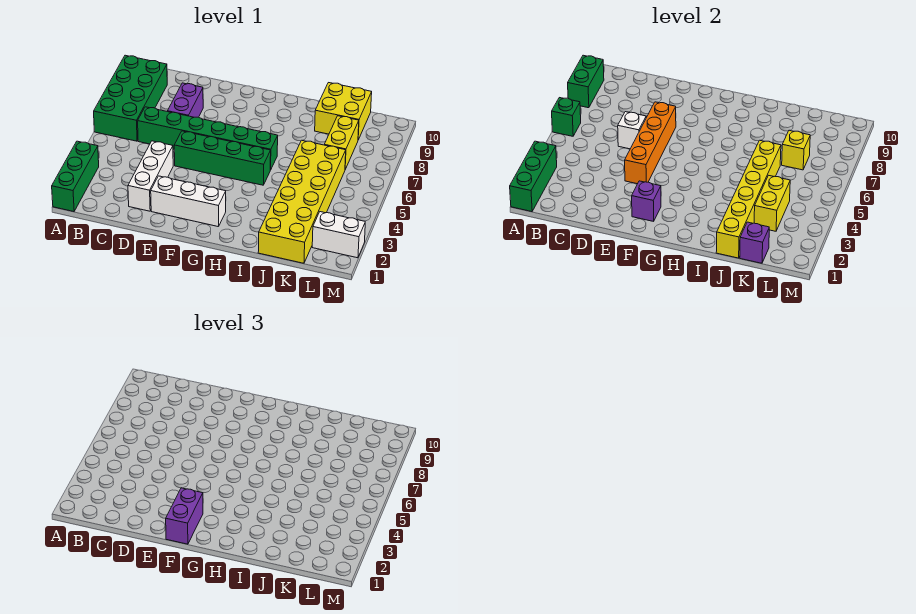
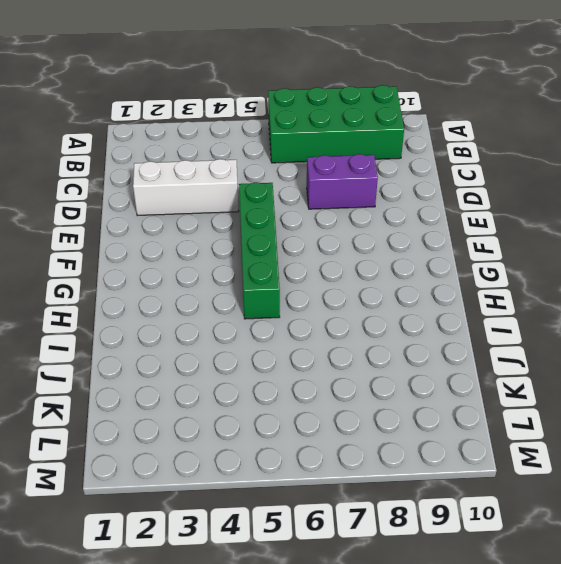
none -> green 1x3 brick [52,141,99,212]
none -> green 1x6 brick [138,107,278,170]
none -> white 1x3 brick [151,176,226,227]

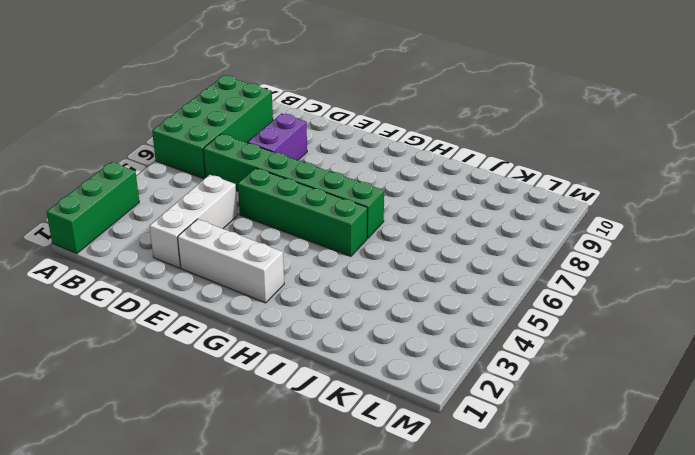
none -> yellow 2x6 brick [258,140,346,263]
none -> yellow 2x2 brick [315,83,372,140]
none -> yellow 1x2 brick [325,116,359,169]

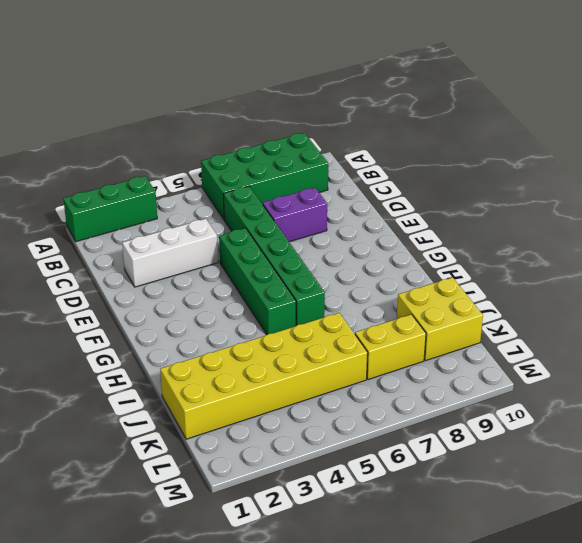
none -> white 1x3 brick [151,176,226,227]
none -> white 1x2 brick [312,212,365,258]
none -> green 1x3 brick [510,141,557,212]

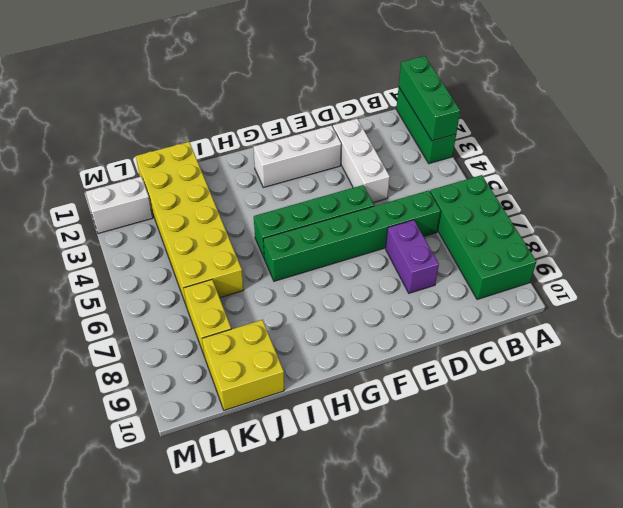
none -> green 1x1 brick [552,98,581,136]
none -> green 1x2 brick [568,55,604,108]
none -> white 1x1 brick [618,112,646,149]

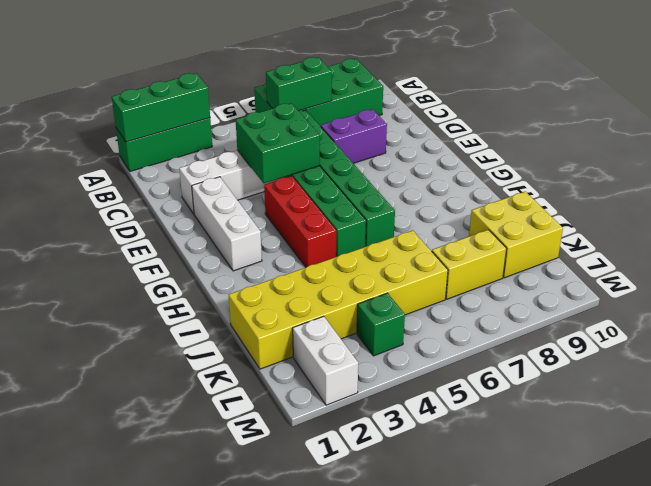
green 1x2 brick [266,57,332,111] -> green 1x2 brick moved to [568,55,604,108]
green 2x2 brick [236,103,320,183] -> orange 1x4 brick [625,102,676,184]
red 1x3 brick [264,176,336,267] -> none
green 1x1 brick [357,293,405,356] -> green 1x1 brick moved to [552,98,581,136]
none -> white 1x1 brick [618,112,646,149]
none -> purple 1x1 brick [632,181,661,221]
none -> yellow 1x6 brick [716,140,781,258]

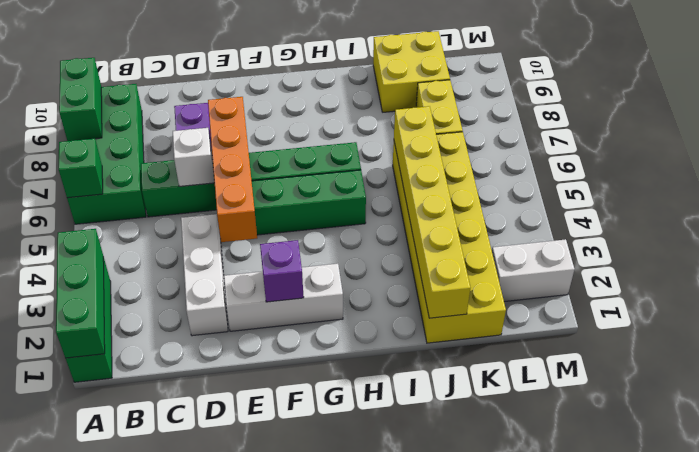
none -> purple 1x1 brick [740,222,769,263]
none -> yellow 1x2 brick [754,175,790,231]
none -> yellow 1x1 brick [782,130,810,170]

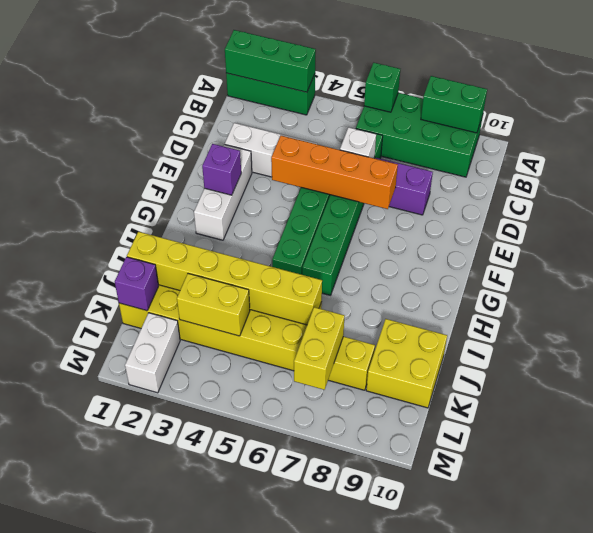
yellow 1x2 brick [294,307,345,390] -> yellow 1x1 brick [782,130,810,170]
none -> purple 1x2 brick [166,488,203,544]

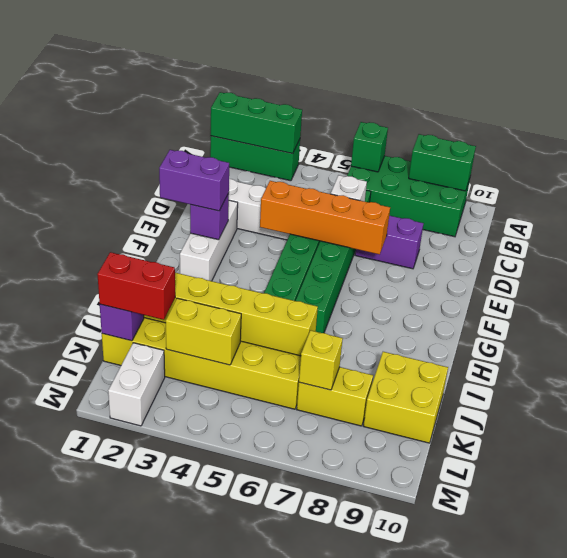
red 1x2 brick [97,252,175,320] -> none

